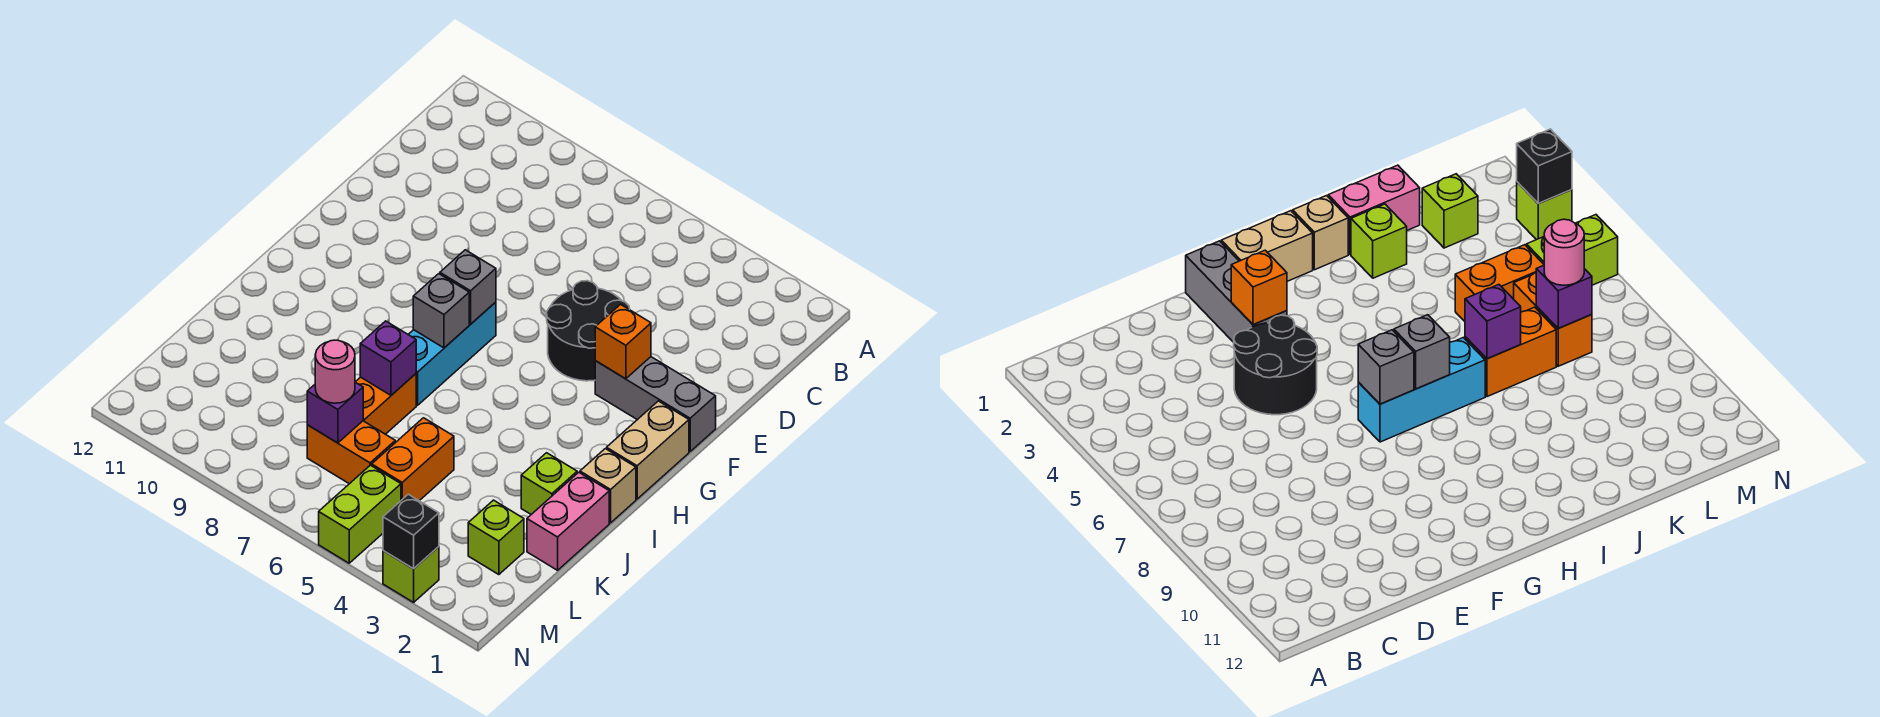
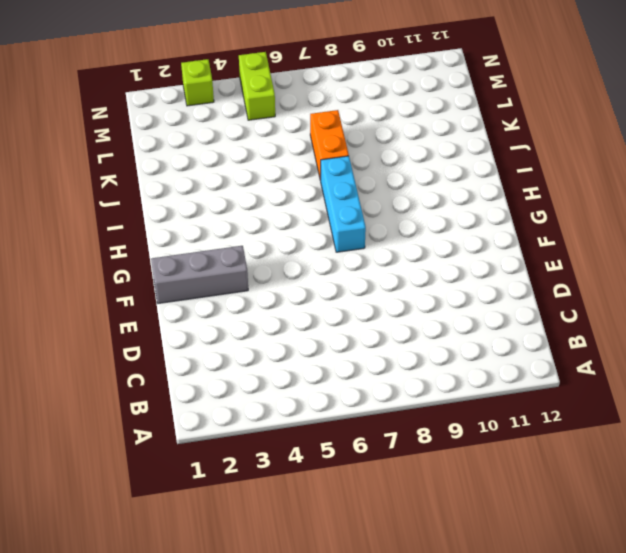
none -> black 2x2 round brick [546,281,630,381]
none -> tan 1x2 brick [607,401,689,499]
none -> tan 1x1 brick [580,449,636,523]

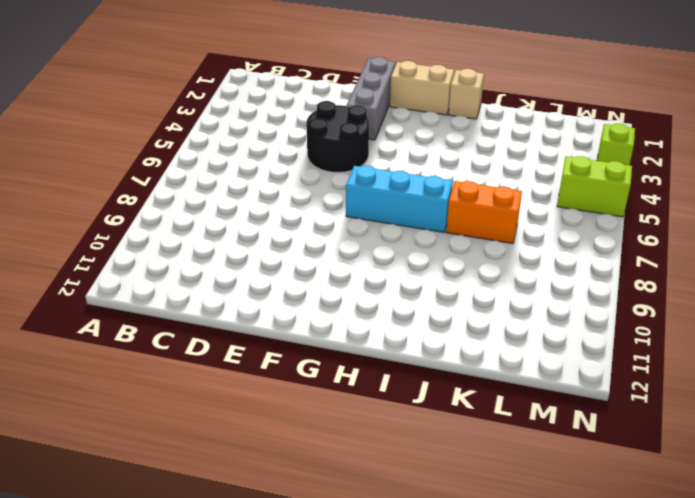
none -> pink 1x2 brick [527,472,609,570]
none -> lime 1x1 brick [521,453,577,514]
none -> orange 1x2 brick [372,418,454,501]

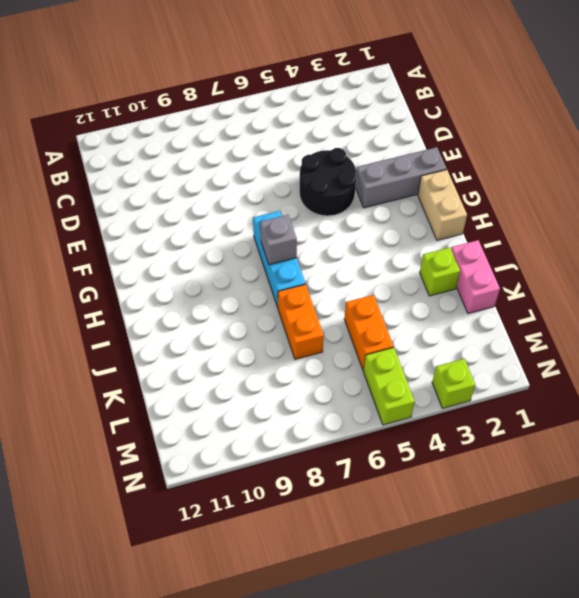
none -> tan 1x1 brick [580,449,636,523]
none -> lime 1x1 brick [468,500,524,575]
none -> orange 1x2 brick [307,421,395,484]

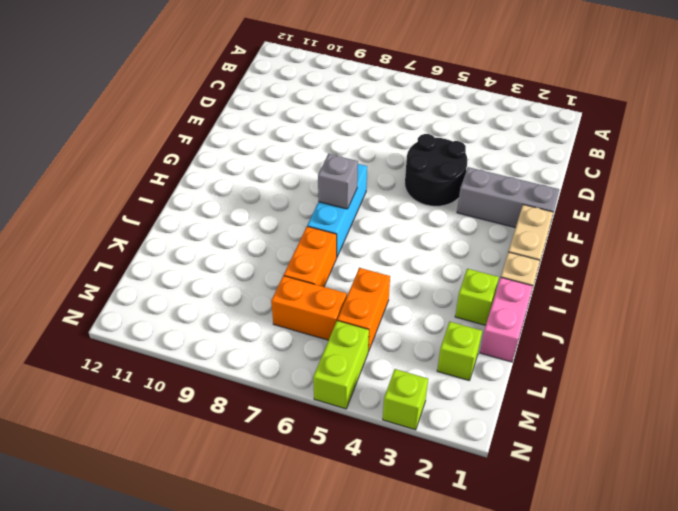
none -> orange 1x1 brick [595,304,651,379]
none -> grey 1x1 brick [440,250,496,324]
none -> purple 1x1 brick [360,321,416,395]

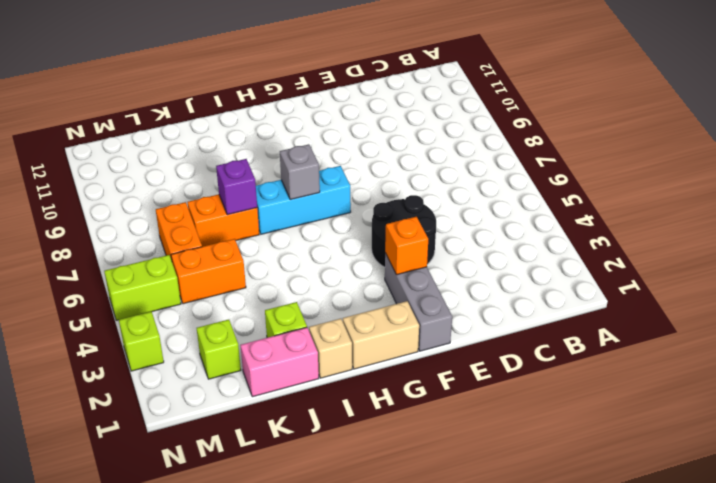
none -> grey 1x1 brick [440,250,496,324]
none -> purple 1x1 brick [307,382,363,443]
none -> black 1x1 brick [383,494,439,569]

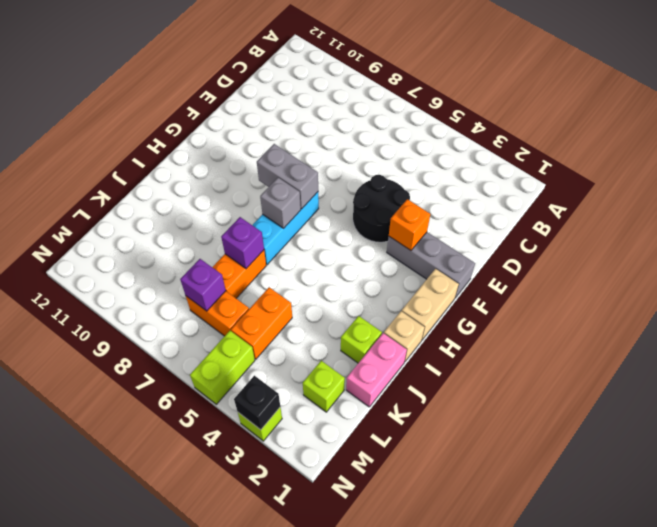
grey 1x2 brick [257,144,318,209] -> grey 1x1 brick [440,250,496,324]
none -> pink 1x1 round brick [315,340,355,403]

